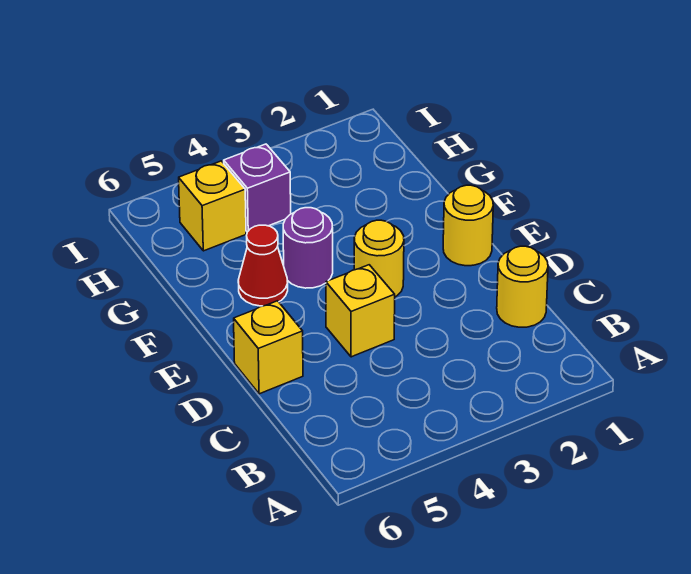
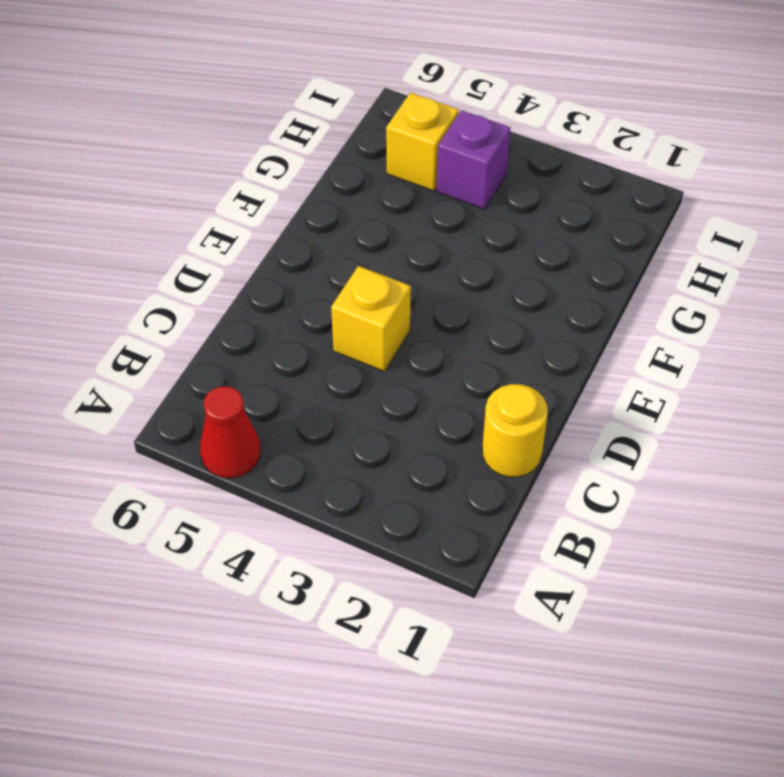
red 1x1 cone [200,386,261,478] -> red 1x1 cone moved to [238,225,288,306]
none -> yellow 1x1 brick [234,301,303,394]
none -> yellow 1x1 round brick [443,185,493,266]

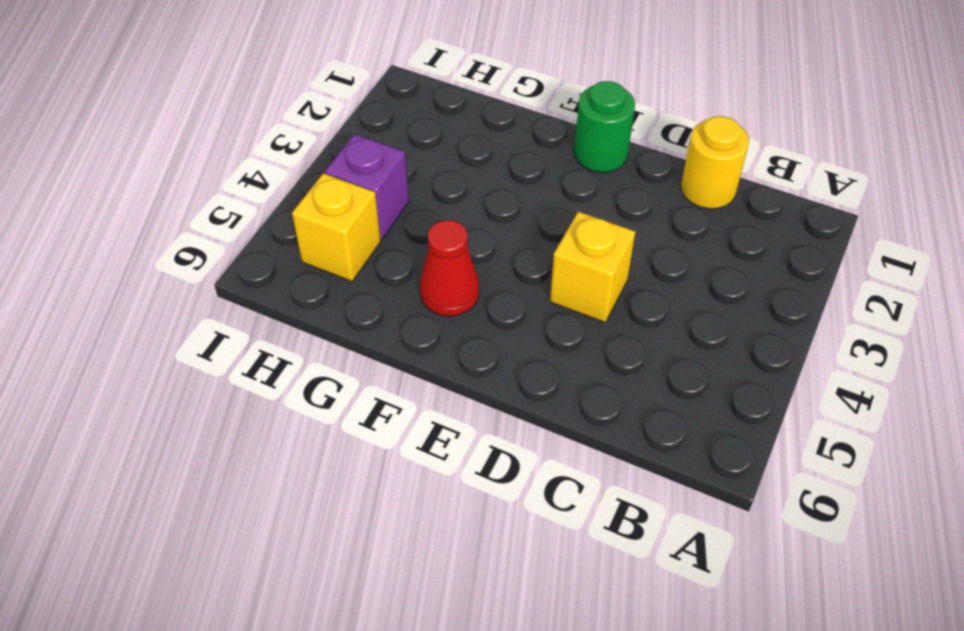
green 1x1 round brick [574,81,635,172] -> yellow 1x1 round brick [443,185,493,266]
none -> yellow 1x1 brick [234,301,303,394]
none -> yellow 1x1 round brick [354,220,404,297]

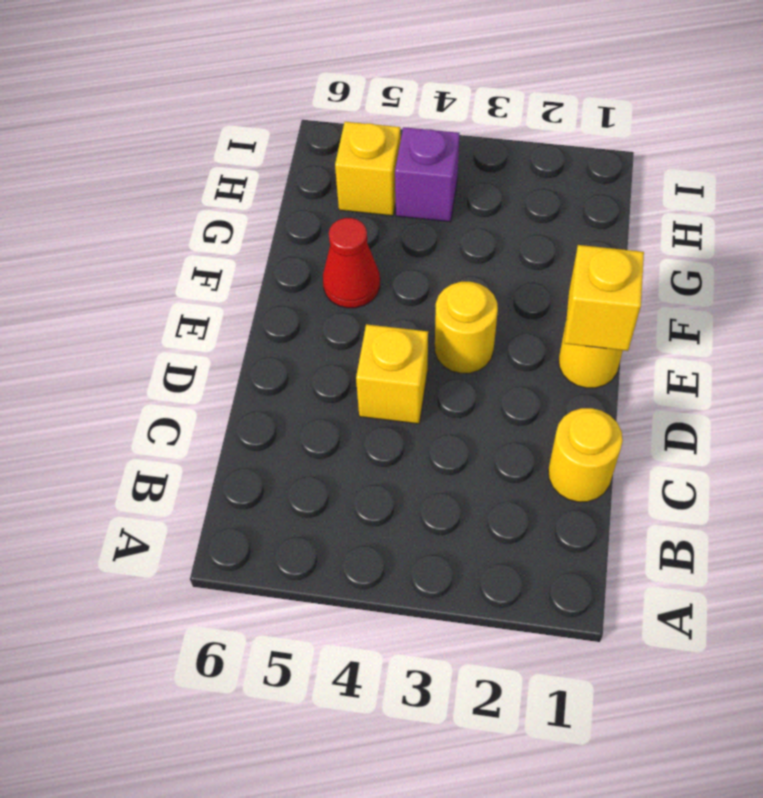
yellow 1x1 brick [564,245,644,351] -> yellow 1x1 brick moved to [234,301,303,394]
none -> purple 1x1 round brick [283,208,333,288]

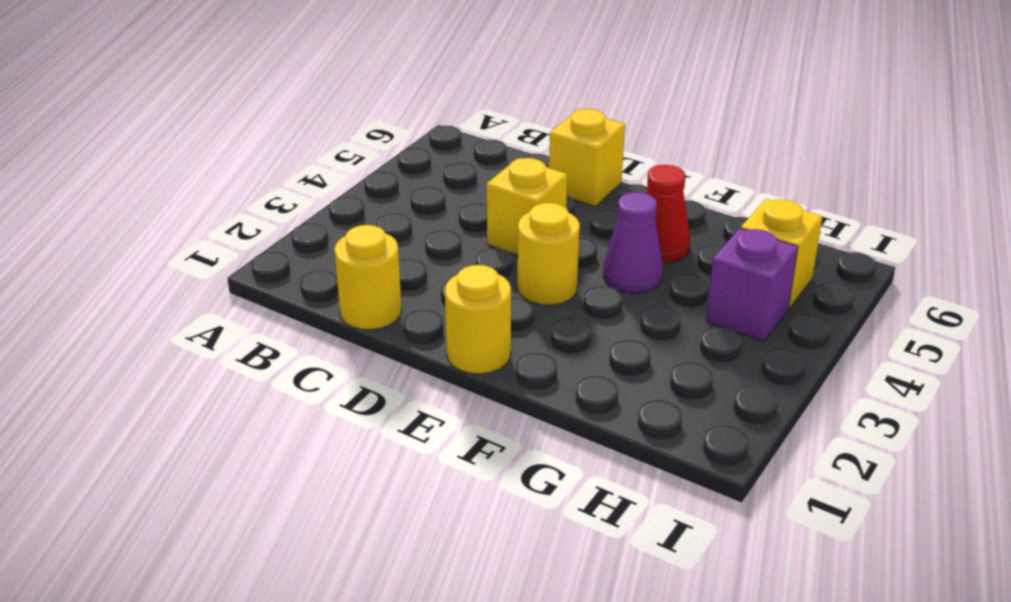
purple 1x1 cone [603,192,663,293] -> purple 1x1 round brick [283,208,333,288]

